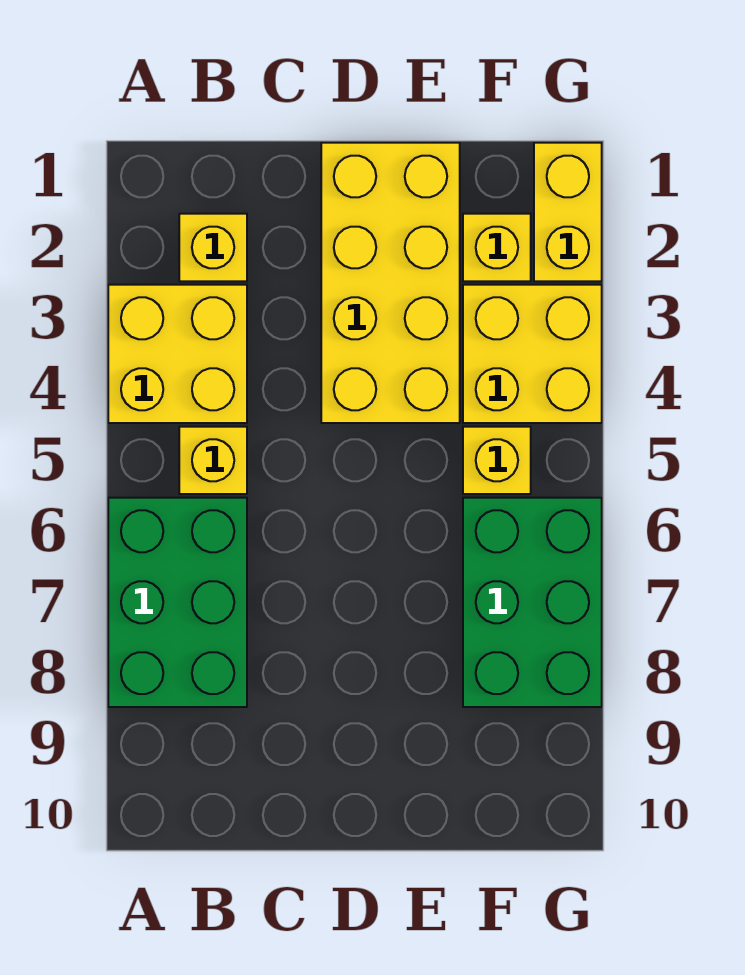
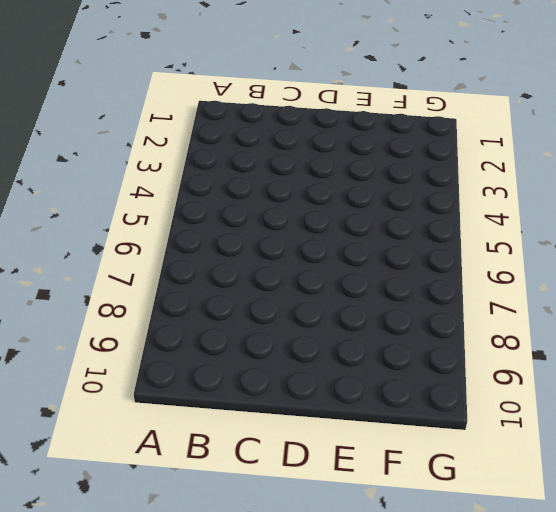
none -> yellow 2x2 brick [108,285,247,423]
none -> green 2x3 brick [108,498,247,707]

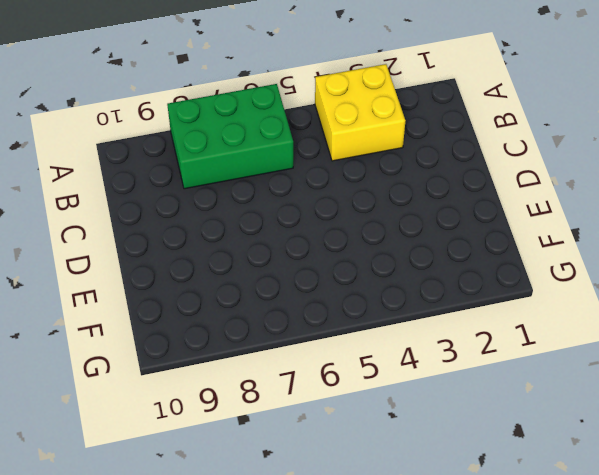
none -> yellow 1x1 brick [179,214,247,281]
none -> yellow 1x1 brick [179,427,247,494]

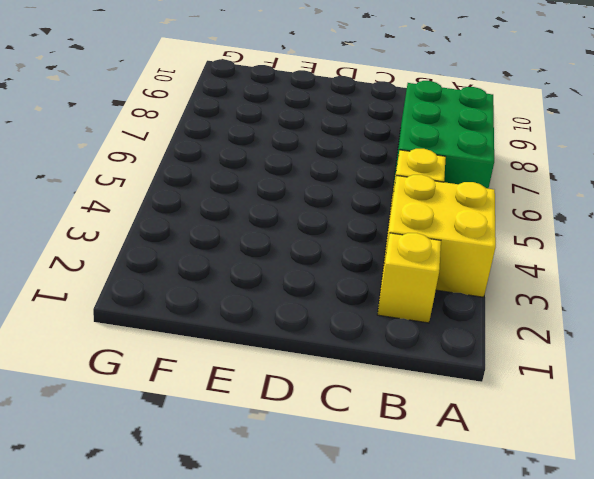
none -> yellow 2x4 brick [321,143,460,423]
none -> yellow 1x1 brick [463,214,531,281]

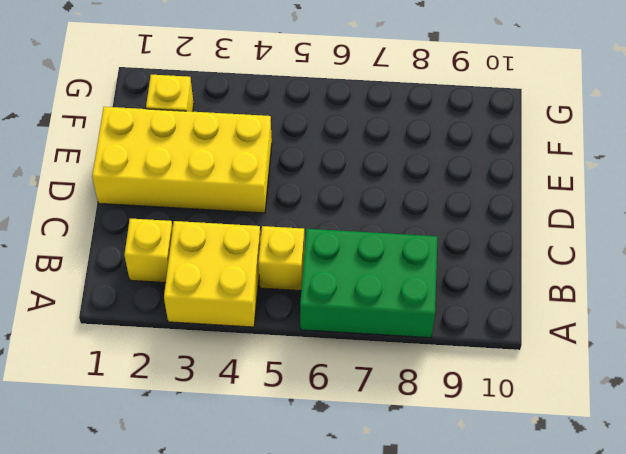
none -> yellow 2x2 brick [463,285,602,423]
none -> yellow 1x1 brick [463,427,531,494]

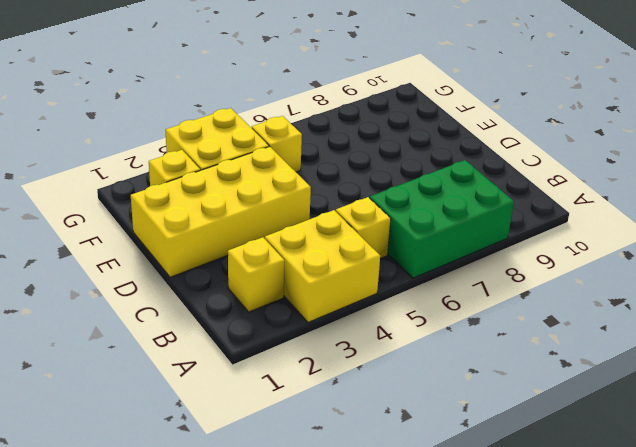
none -> green 2x3 brick [463,498,602,707]
none -> yellow 1x2 brick [534,143,602,281]

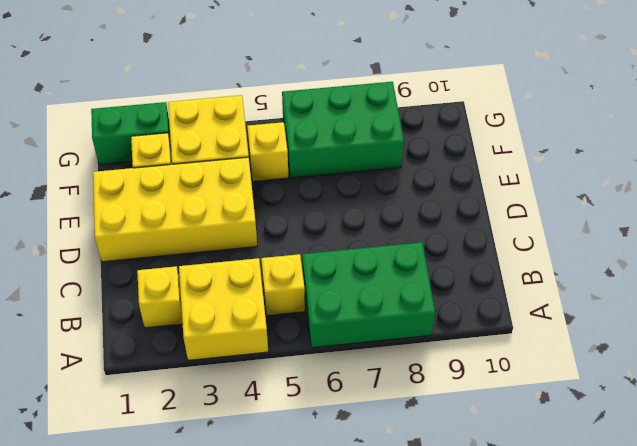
green 1x2 brick [91,102,171,165] -> yellow 1x2 brick [534,143,602,281]

